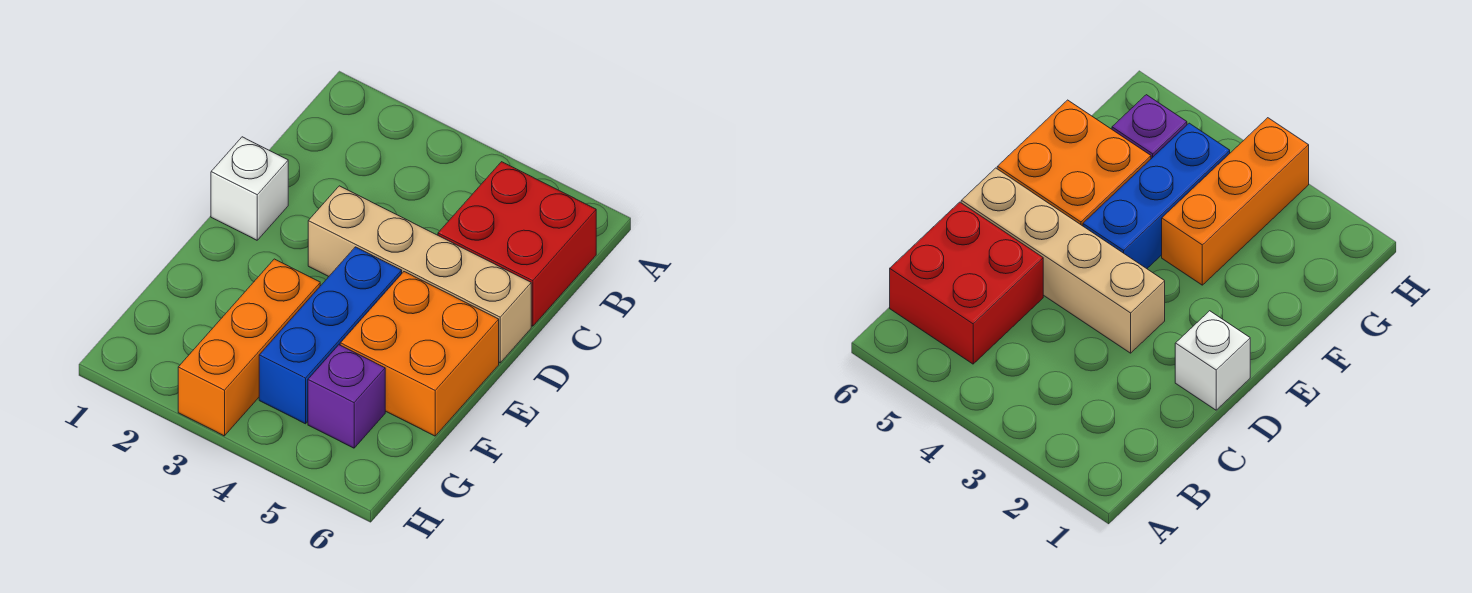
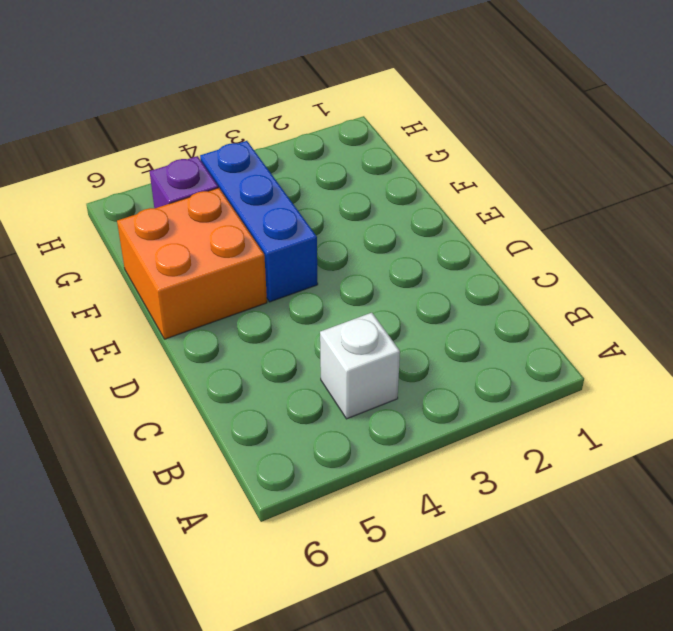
white 1x1 brick [320,313,400,419] -> white 1x1 brick moved to [211,137,288,240]
none -> red 2x2 brick [438,162,596,326]
none -> tan 1x4 brick [308,186,531,363]

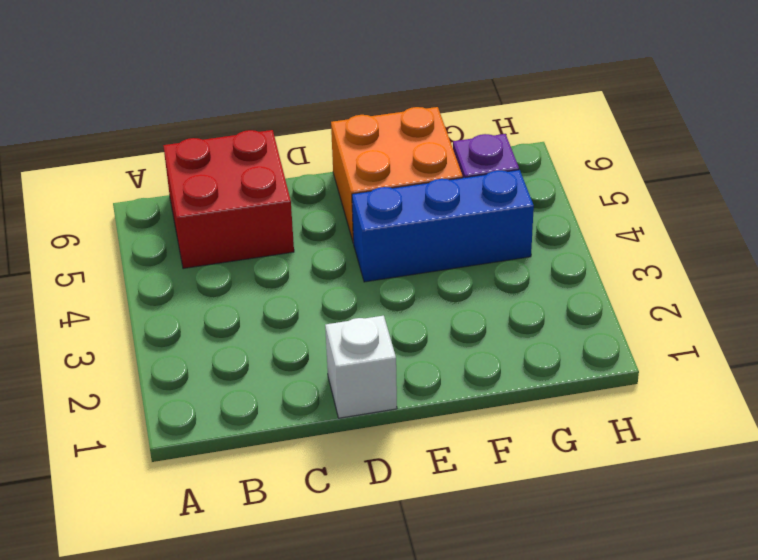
none -> tan 1x4 brick [308,186,531,363]
none -> orange 1x3 brick [178,259,320,436]

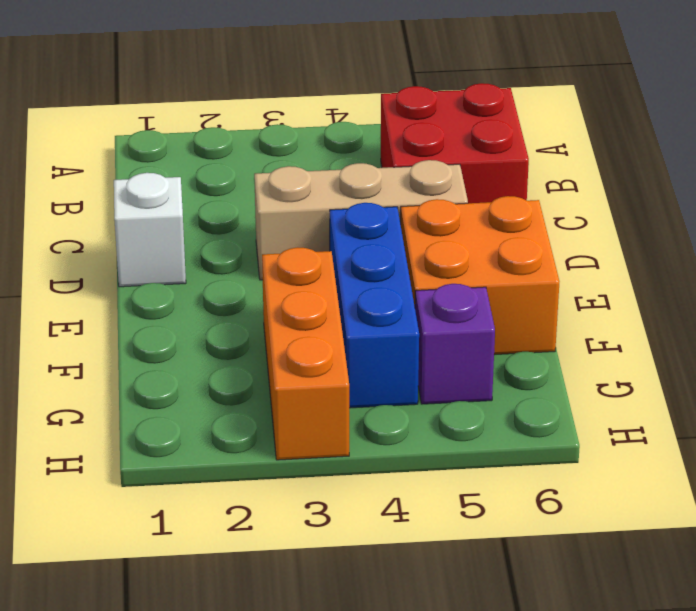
tan 1x3 brick [254,160,468,280] -> tan 1x4 brick [308,186,531,363]

